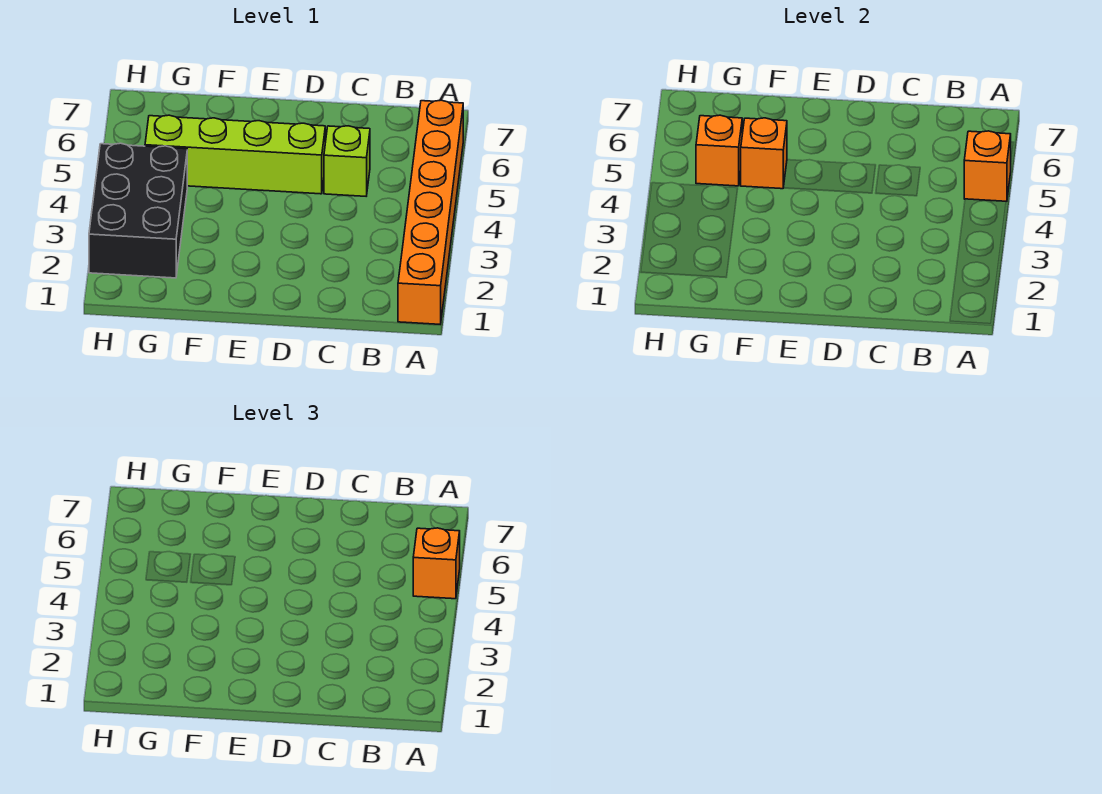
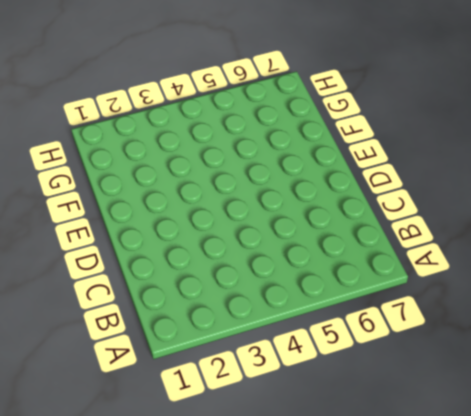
none -> orange 1x6 brick [398,100,463,324]
none -> lime 1x1 brick [324,126,370,196]

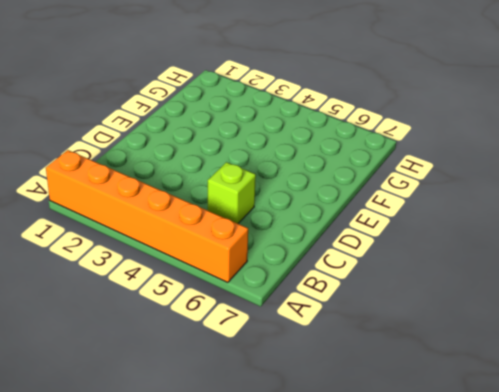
none -> lime 1x4 brick [145,115,325,194]
none -> black 2x3 brick [89,143,187,278]

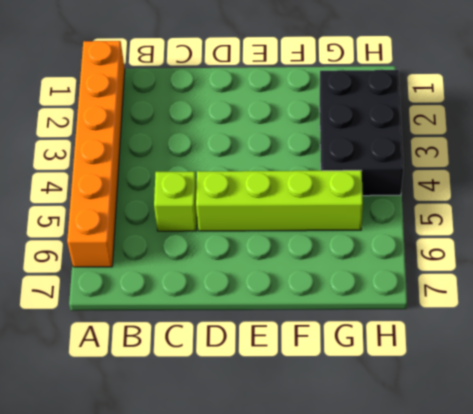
none -> orange 1x1 brick [964,131,1011,202]
none -> orange 1x1 brick [740,118,787,189]

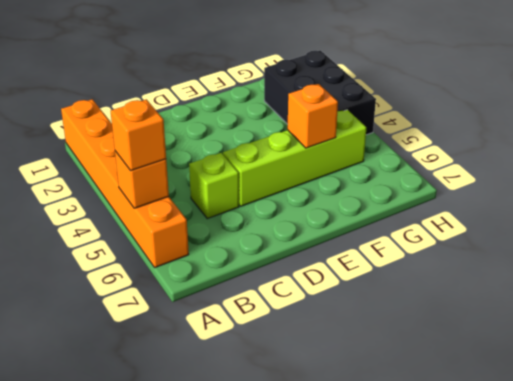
none -> orange 1x1 brick [696,115,742,186]

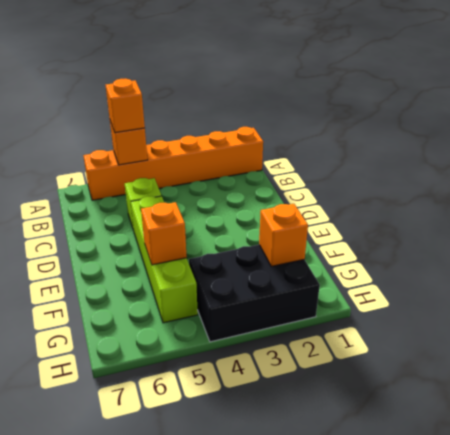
orange 1x1 brick [259,204,308,266] -> orange 1x1 brick moved to [696,115,742,186]

